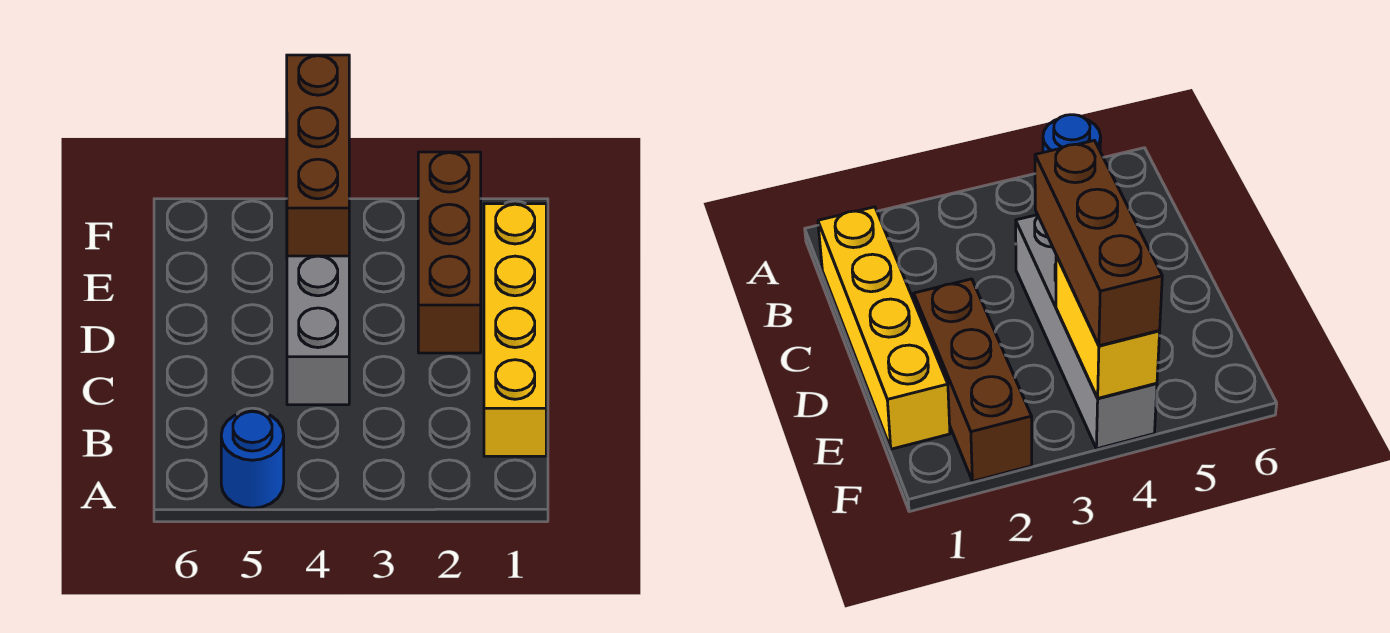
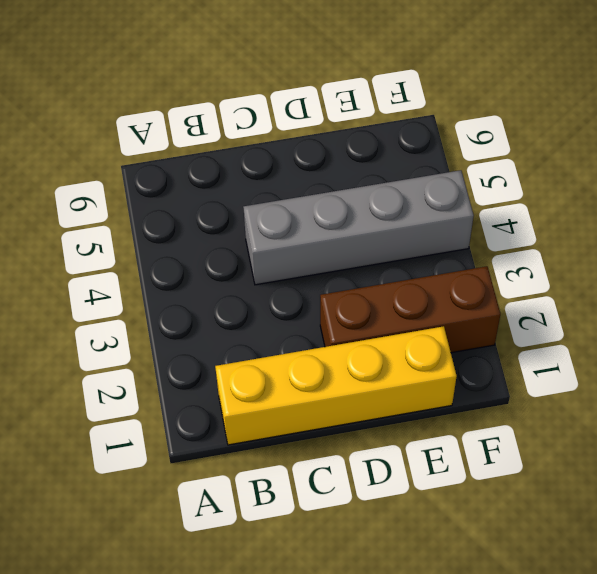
none -> blue 1x1 round brick [221,411,284,508]
none -> yellow 1x2 brick [1056,255,1160,398]

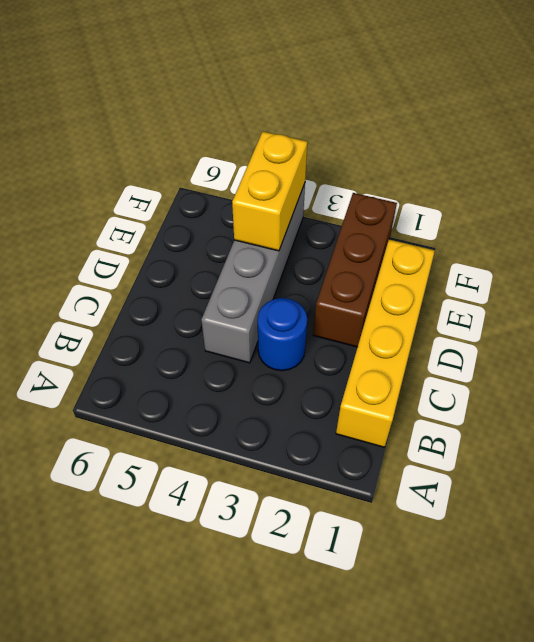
blue 1x1 round brick [258,298,307,371] -> blue 1x1 round brick moved to [221,411,284,508]
none -> brown 1x3 brick [287,55,349,256]

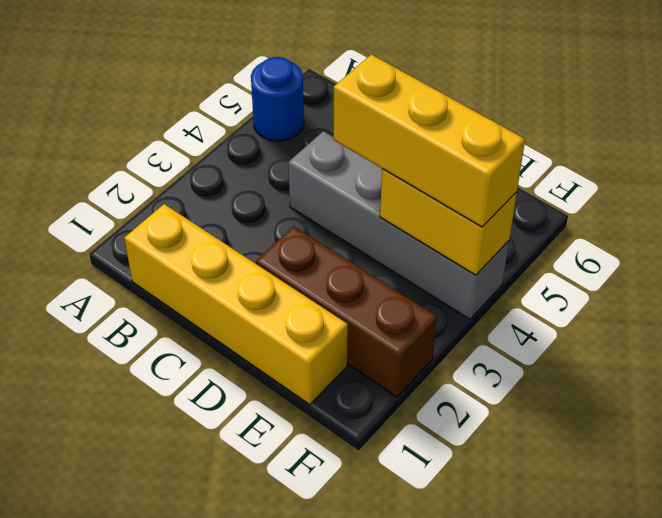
yellow 1x3 brick [333,54,525,227] -> brown 1x3 brick [287,55,349,256]

